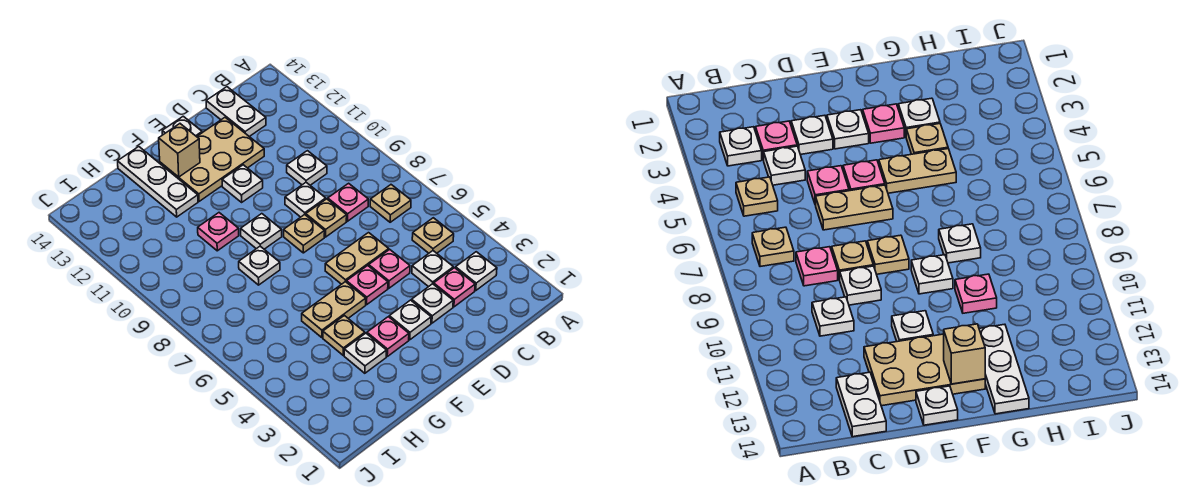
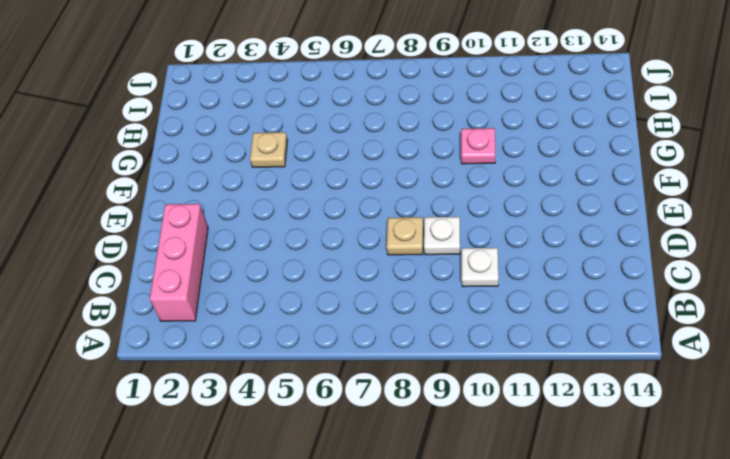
pink 1x3 brick [150,204,208,321] -> none
none -> white 1x1 plate [456,252,497,290]
none -> tan 1x1 plate [412,218,454,253]
none -> tan 1x1 plate [370,185,411,222]

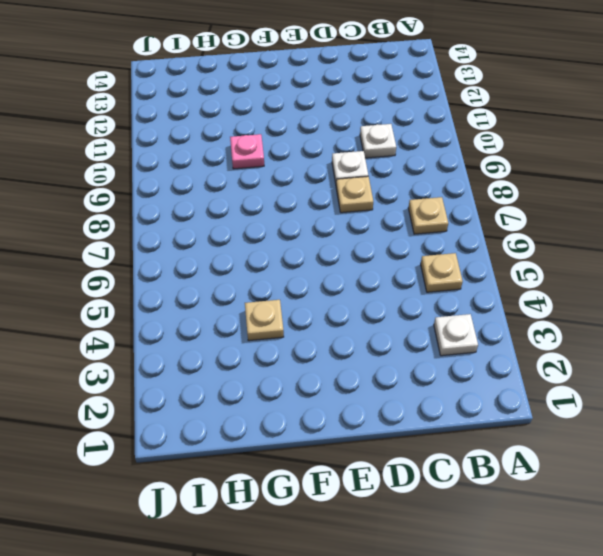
none -> pink 1x1 plate [434,268,475,307]
none -> white 1x1 plate [412,251,453,287]
none -> pink 1x1 plate [328,183,368,221]

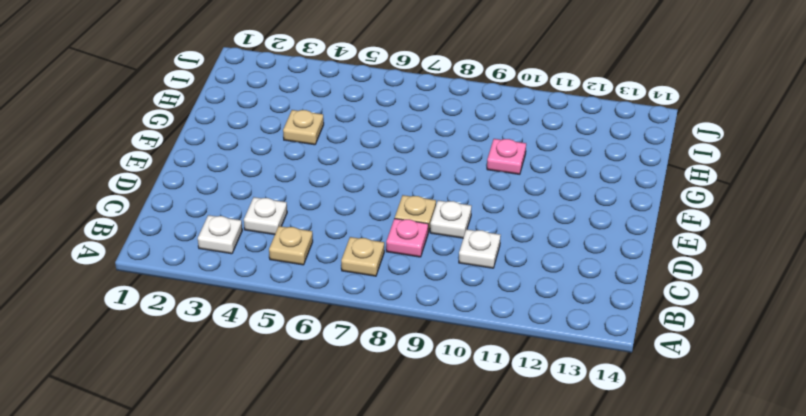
none -> pink 1x1 plate [434,268,475,307]
none -> white 1x2 plate [206,87,266,137]
none -> white 1x1 plate [412,284,453,323]

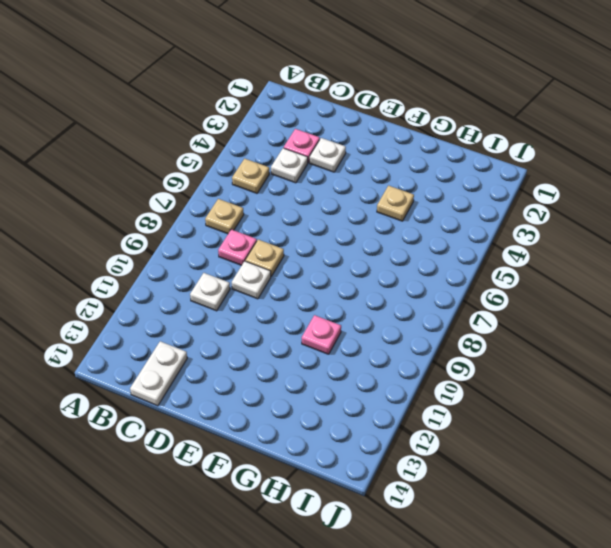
none -> white 1x1 plate [456,252,497,290]
none -> pink 1x1 plate [369,249,410,288]
none -> tan 1x2 plate [325,233,389,284]

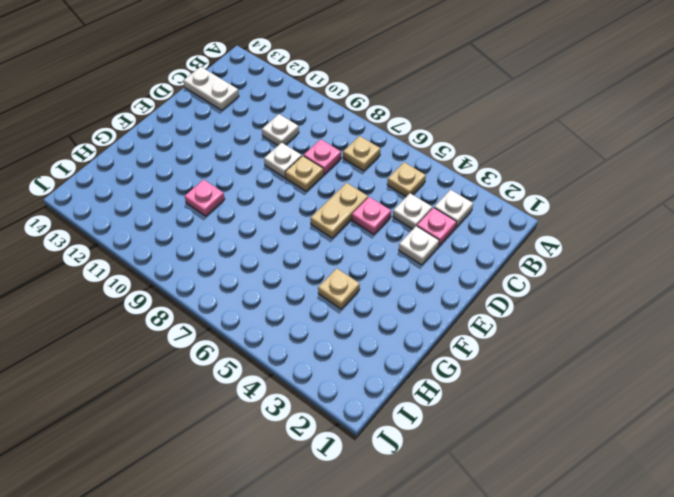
none -> tan 2x3 plate [160,118,264,201]
none -> white 1x1 plate [389,300,431,340]
none -> pink 1x1 plate [347,266,388,304]

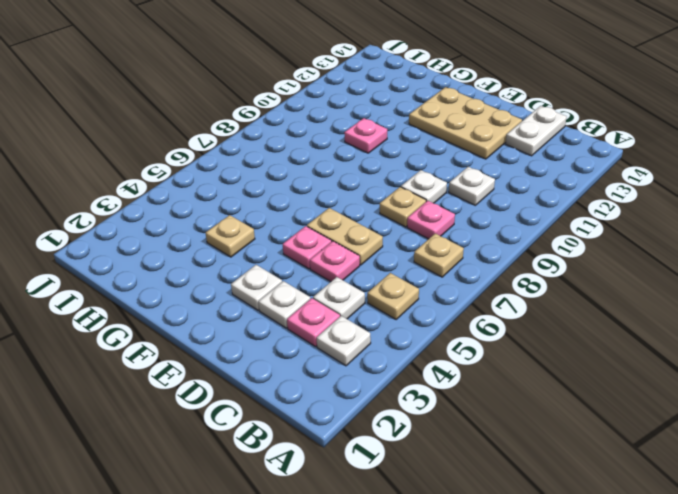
none -> tan 1x1 plate [284,215,325,253]
none -> white 1x1 plate [222,165,263,202]
none -> white 1x1 plate [162,116,202,137]

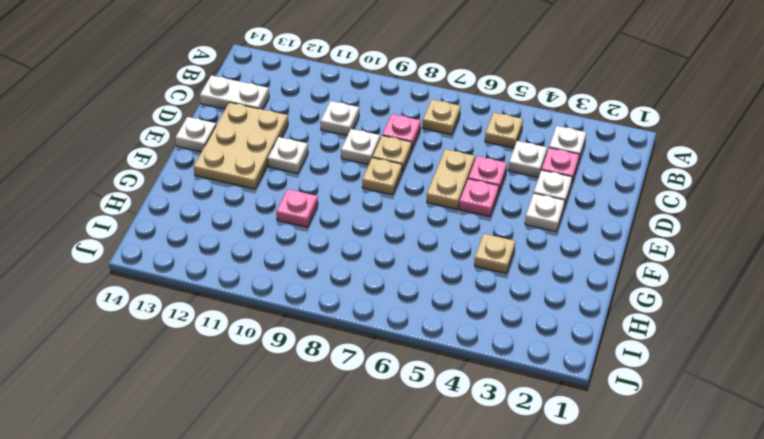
none -> pink 1x1 plate [367,317,409,356]
none -> tan 1x2 plate [302,282,366,337]
none -> white 1x1 plate [241,214,282,249]

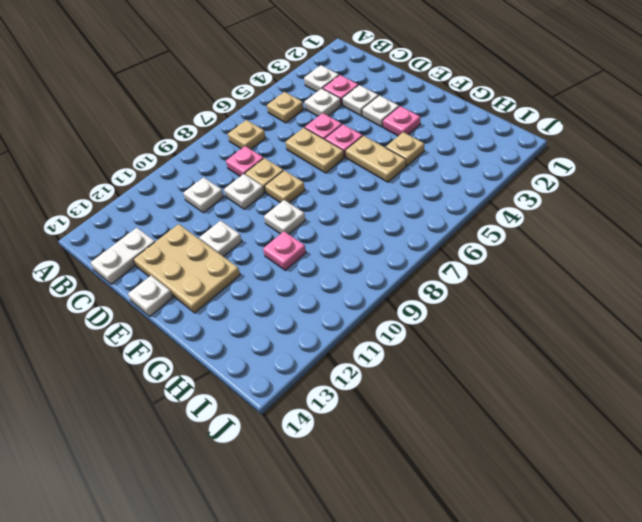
none -> white 1x1 plate [344,333,387,373]
none -> white 1x1 plate [239,246,280,285]
none -> white 1x3 plate [118,147,198,217]

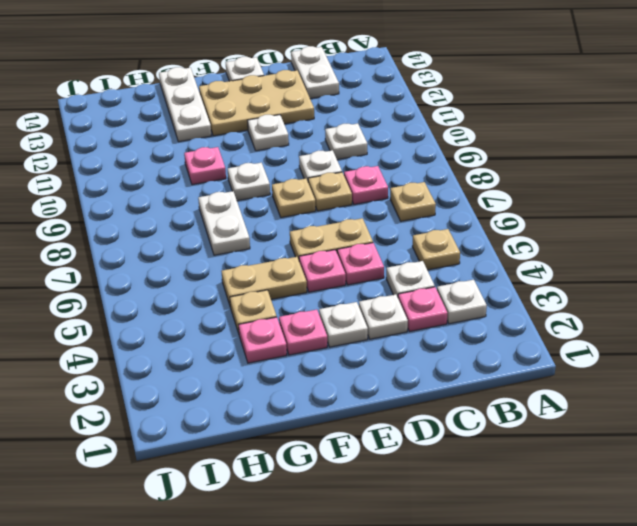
pink 1x1 plate [239,317,287,363] -> white 1x1 plate [344,333,387,373]
white 1x2 plate [198,191,250,255] -> white 1x1 plate [239,246,280,285]
none -> tan 1x1 brick [159,124,200,177]

